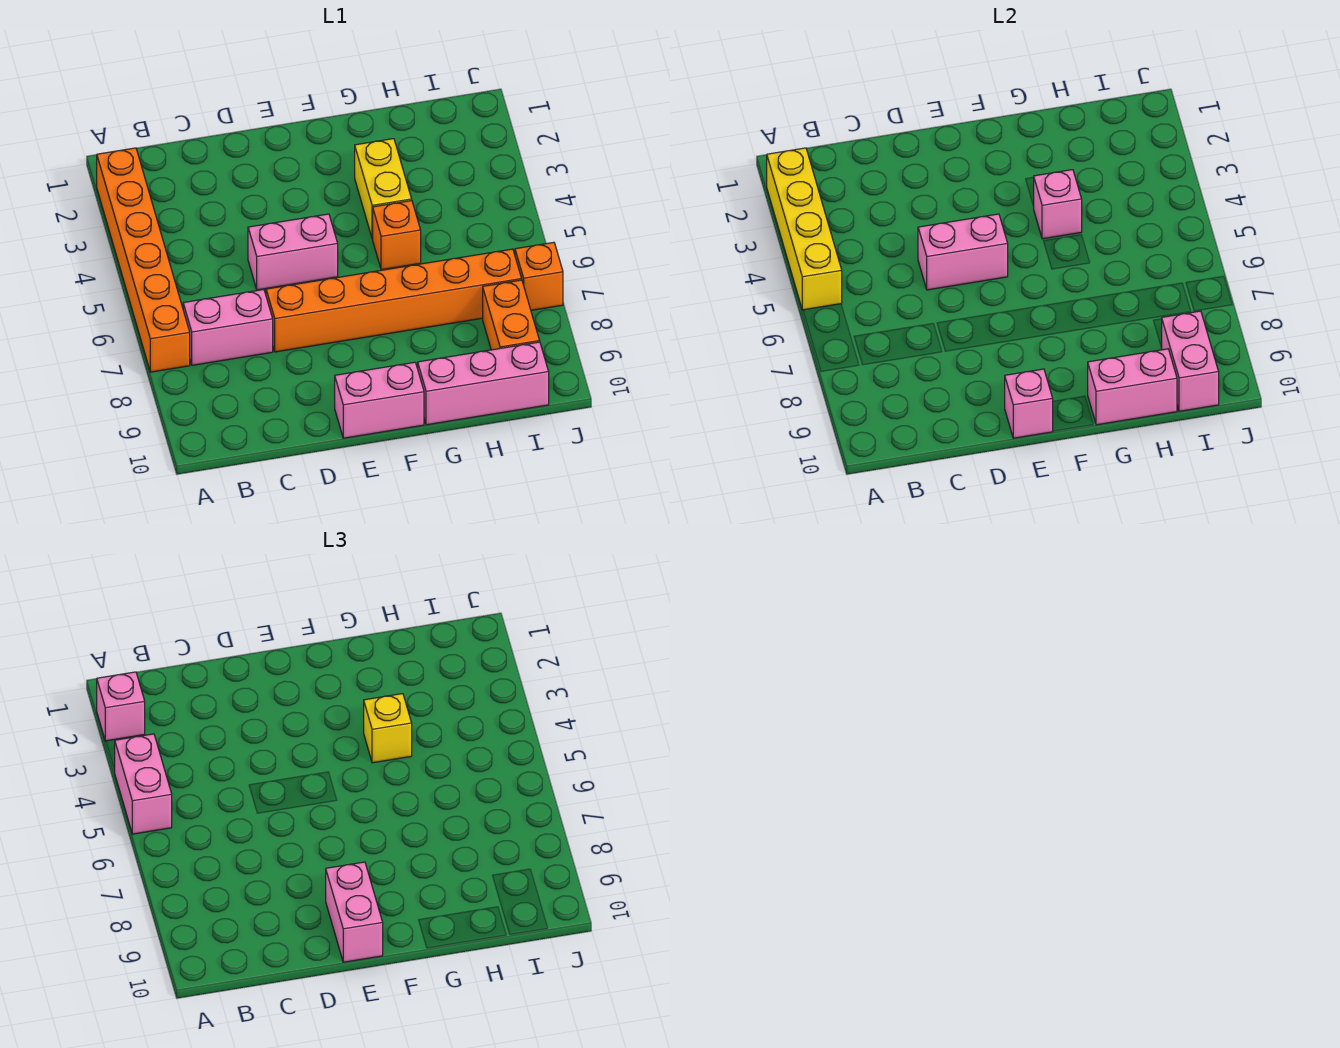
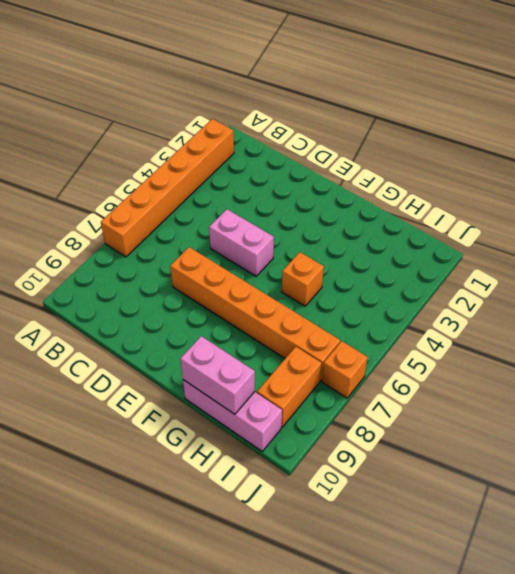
none -> pink 1x2 brick [183,290,273,365]
none -> pink 1x2 brick [335,362,424,438]
none -> yellow 1x2 brick [355,139,412,239]

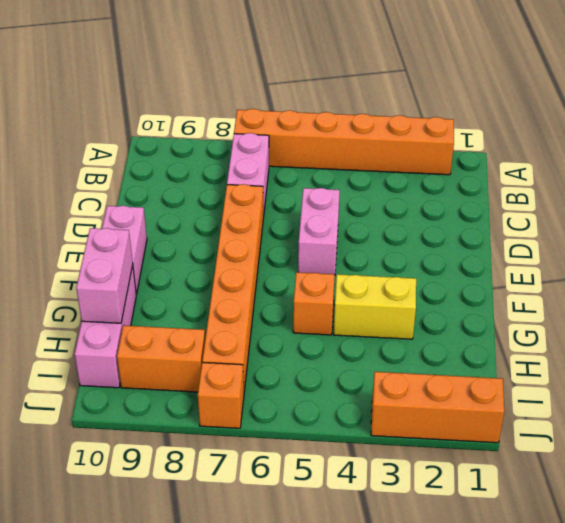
orange 1x3 brick [371,372,504,443] -> none
none -> yellow 1x4 brick [767,148,842,310]
none -> pink 1x2 brick [918,214,1008,290]
none -> pink 1x1 brick [1005,369,1053,438]

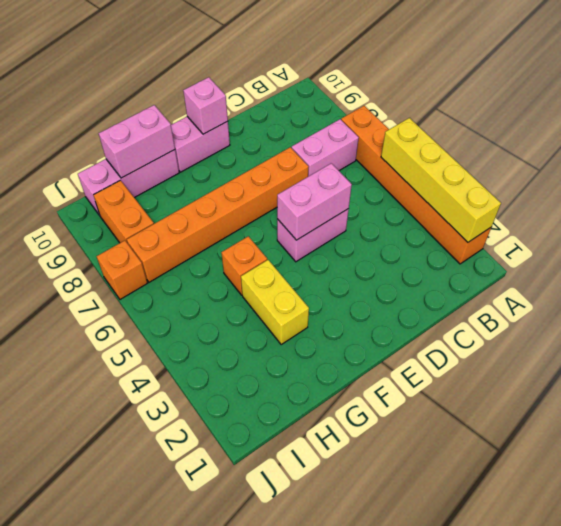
none -> pink 1x1 brick [1034,170,1082,239]
none -> pink 1x2 brick [1162,311,1219,411]
none -> pink 1x1 brick [97,672,145,741]

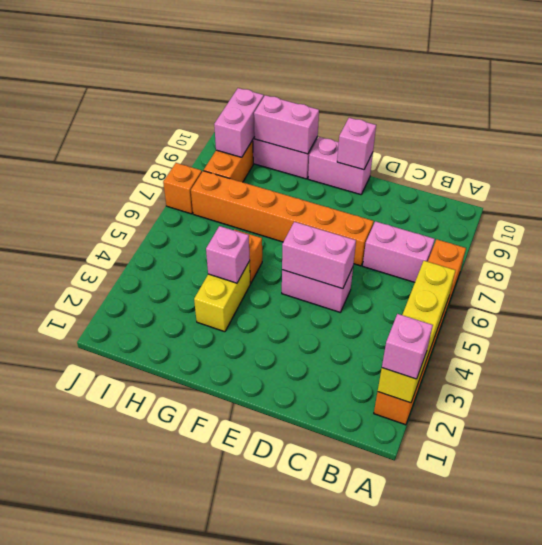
none -> pink 1x2 brick [115,734,172,834]
none -> pink 1x2 brick [326,862,383,962]
none -> yellow 1x1 brick [364,694,412,763]

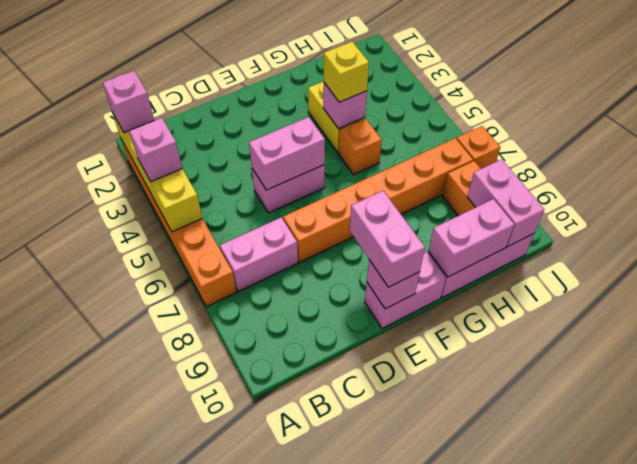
pink 1x1 brick [129,118,182,182] -> pink 1x2 brick [115,734,172,834]

